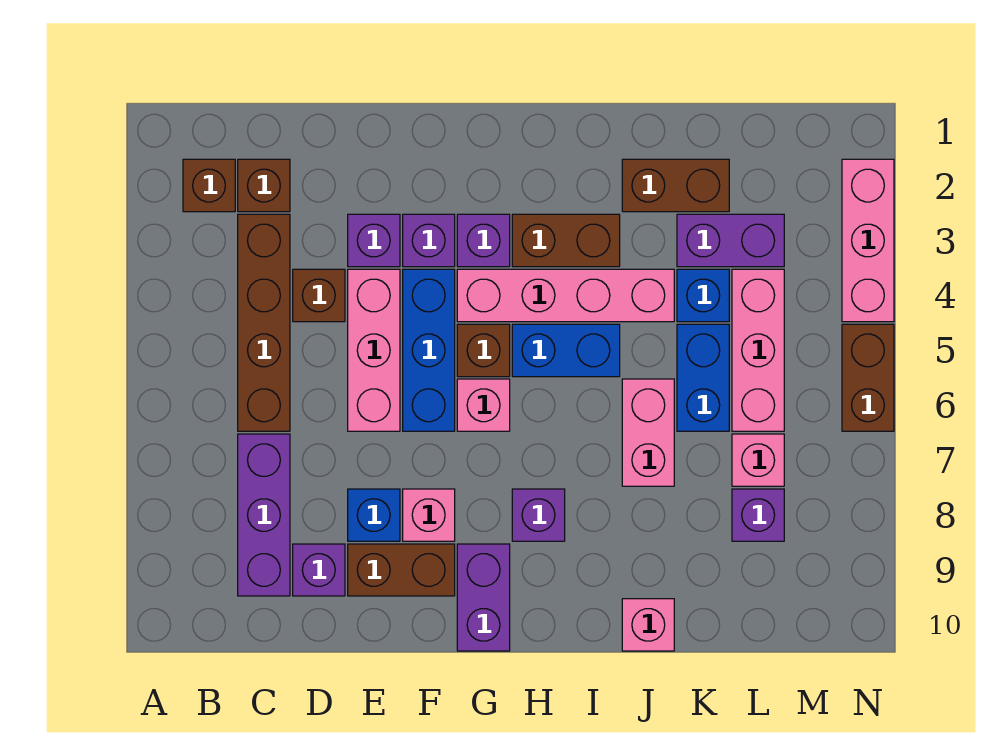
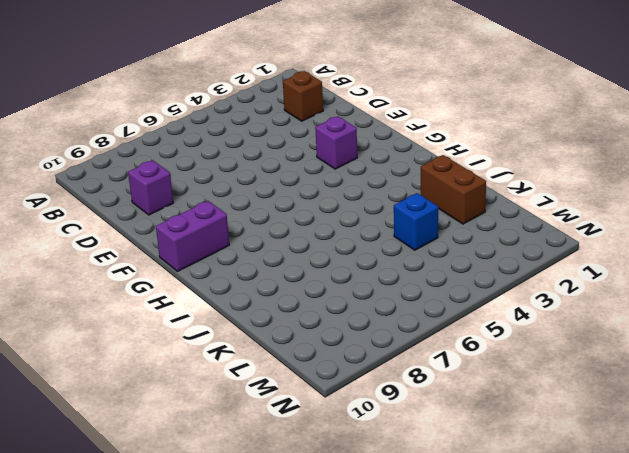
none -> brown 1x1 brick [183,159,235,212]
none -> brown 1x4 brick [238,214,290,431]
none -> purple 1x3 brick [238,434,290,596]
none -> brown 1x1 brick [293,269,345,322]

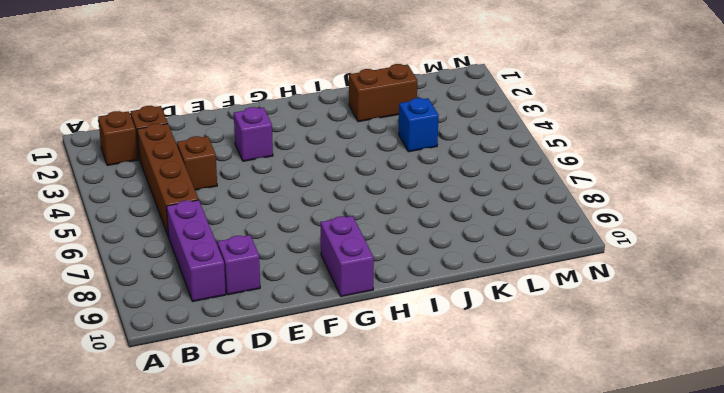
none -> purple 1x1 brick [348,214,400,267]
none -> pink 1x3 brick [348,269,400,431]
none -> blue 1x1 brick [348,489,400,541]
none -> brown 1x2 brick [348,544,455,596]

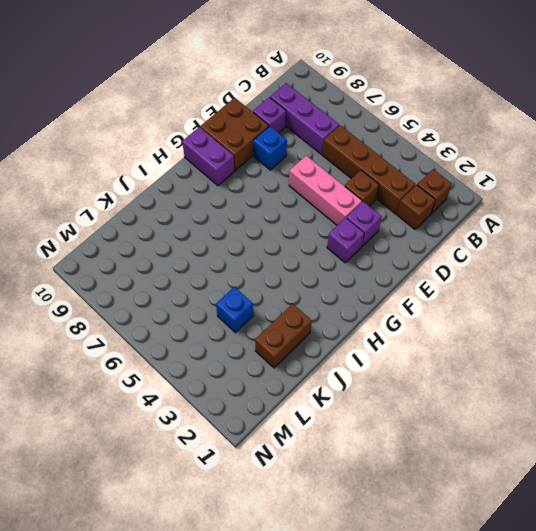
brown 2x2 brick [200,98,269,170] -> brown 1x2 brick [348,544,455,596]
none -> blue 1x3 brick [403,269,455,431]
none -> pink 1x1 brick [403,489,455,541]
none -> purple 1x1 brick [457,214,510,267]
none -> pink 1x4 brick [457,269,674,322]

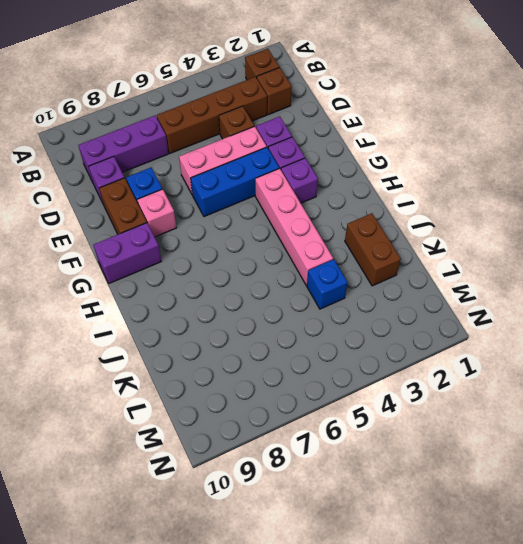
none -> brown 1x1 brick [457,324,510,377]
none -> pink 1x1 brick [457,379,510,431]
none -> brown 1x2 brick [512,214,620,267]
none -> blue 1x2 brick [512,324,620,377]

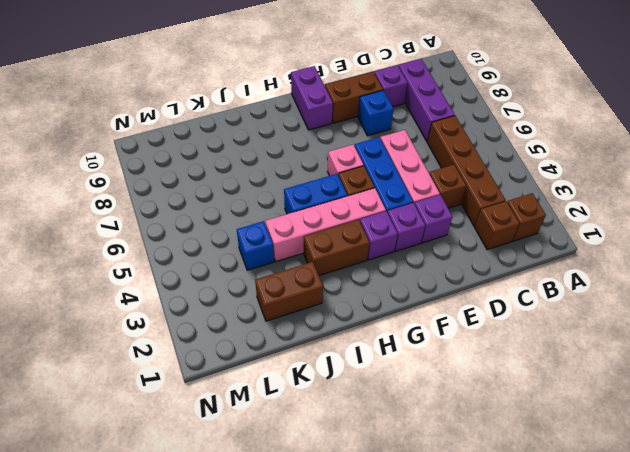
none -> pink 1x1 brick [403,489,455,541]
none -> purple 1x1 brick [512,489,565,541]
none -> pink 1x2 brick [622,379,674,486]
none -> pink 1x1 brick [622,599,674,651]

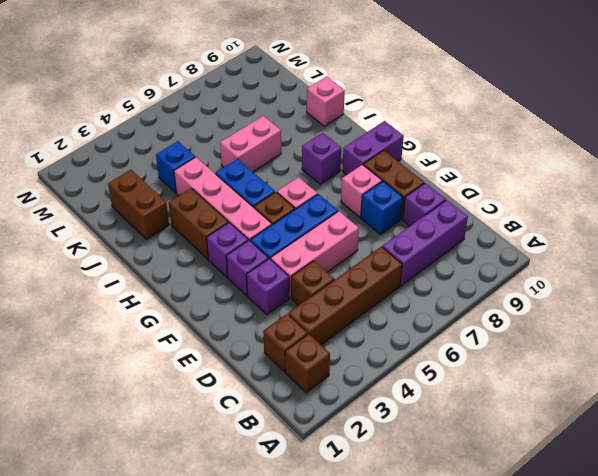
none -> purple 1x2 brick [677,214,784,267]
none -> blue 1x2 brick [677,324,729,431]
none -> pink 1x3 brick [732,269,784,431]
none -> pink 1x1 brick [732,434,784,486]

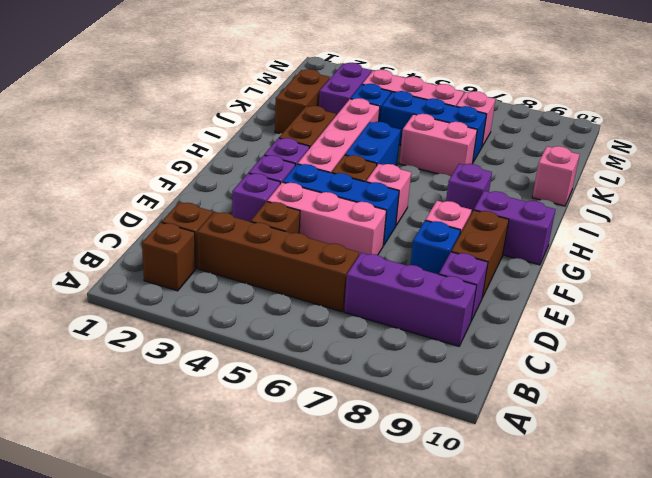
blue 1x3 brick [381,91,487,162] -> blue 1x2 brick [677,324,729,431]
none -> purple 1x1 brick [732,489,784,541]
none -> pink 1x3 brick [842,159,894,322]
none -> brown 1x2 brick [842,324,894,431]

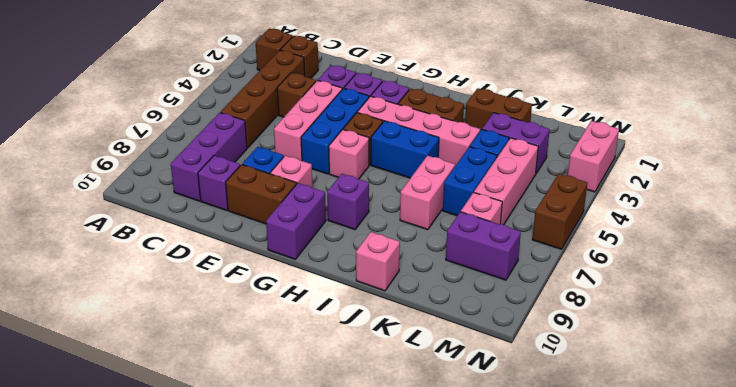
purple 1x2 brick [446,212,521,280] -> purple 1x1 brick [732,489,784,541]
pink 1x2 brick [568,121,619,192] -> pink 1x3 brick [842,159,894,322]

